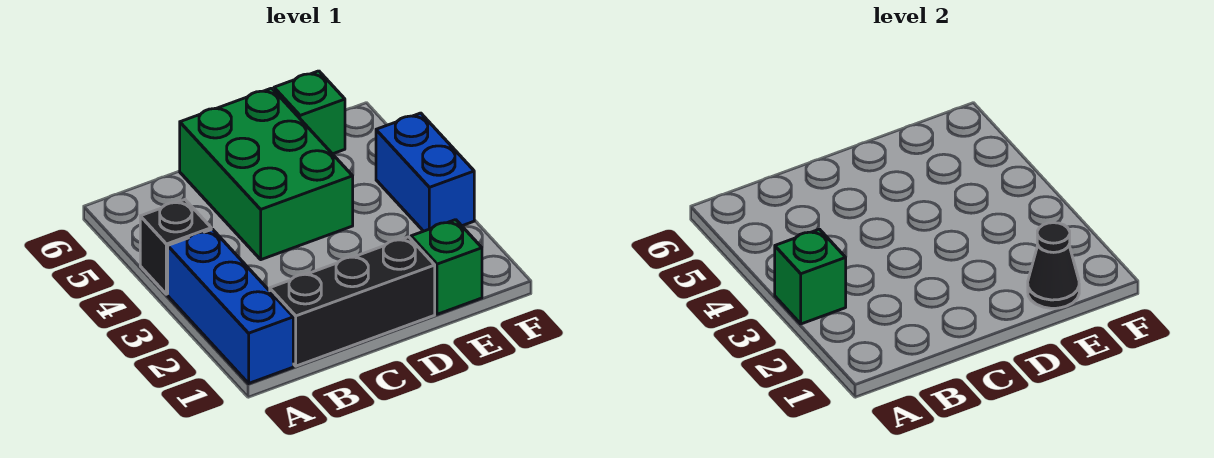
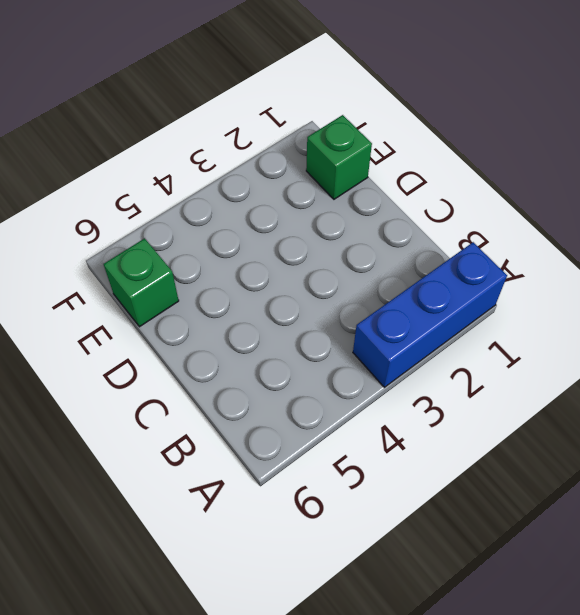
none -> black 1x1 brick [140,200,211,294]
none -> black 1x3 brick [270,237,435,366]

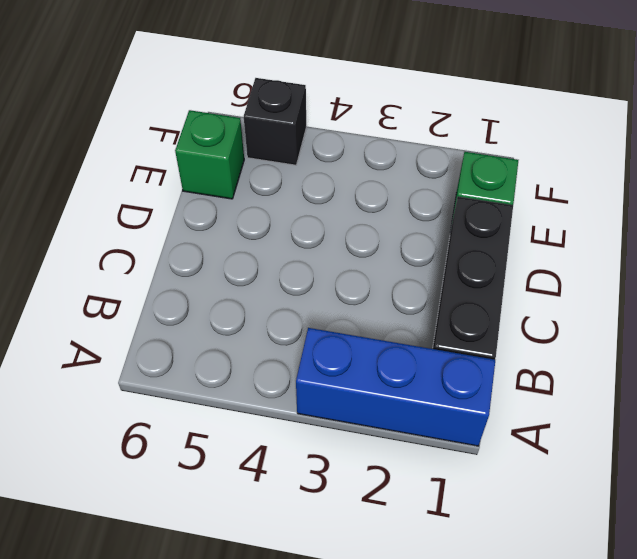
black 1x1 brick [244,78,306,165] -> black 1x1 brick moved to [140,200,211,294]
none -> green 2x3 brick [180,88,353,260]
none -> blue 1x2 brick [376,113,474,231]

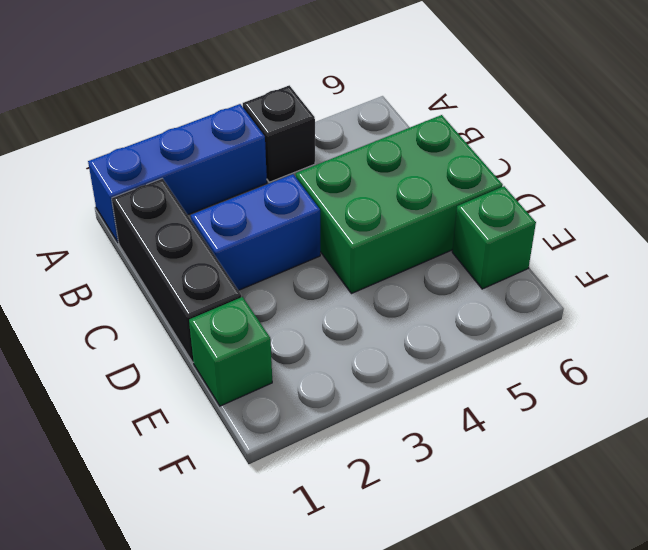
blue 1x2 brick [191,174,320,291] -> blue 1x2 brick moved to [376,113,474,231]
none -> green 1x1 brick [775,229,846,324]
none -> black 1x1 cone [1028,223,1079,308]

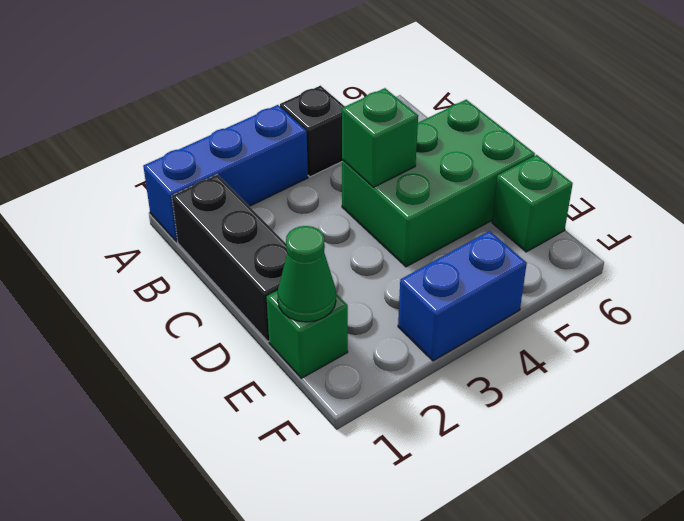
green 1x1 brick [342,88,418,187] -> green 1x1 brick moved to [775,229,846,324]
green 1x1 cone [277,226,336,322] -> black 1x1 cone [1028,223,1079,308]

